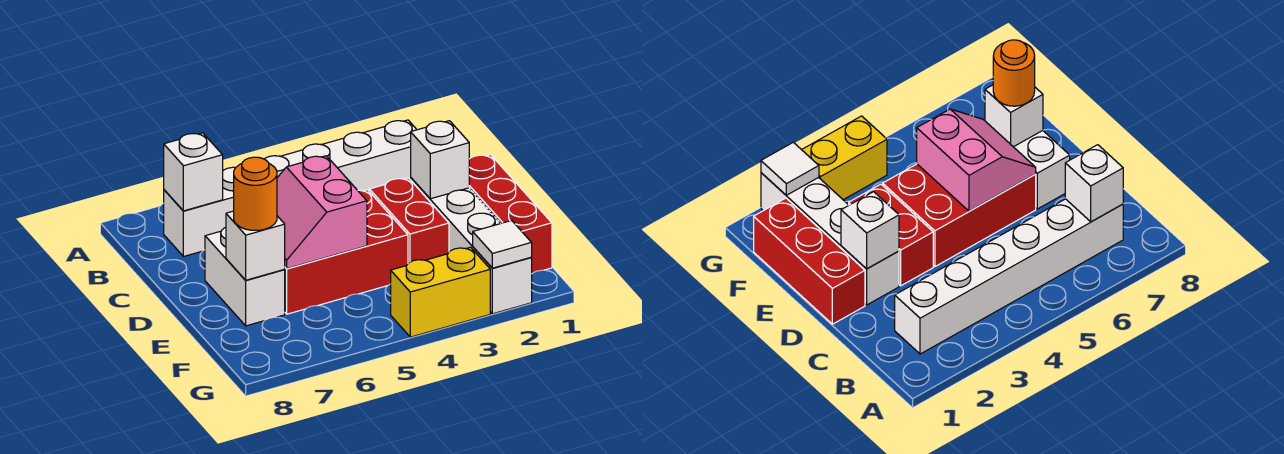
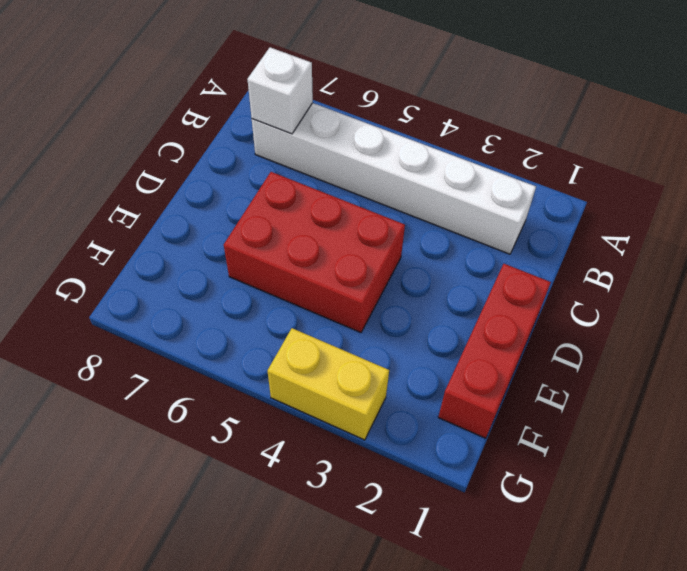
none -> white 1x4 brick [411,178,532,314]
none -> red 1x2 brick [369,178,449,263]
none -> white 1x2 brick [205,227,285,326]

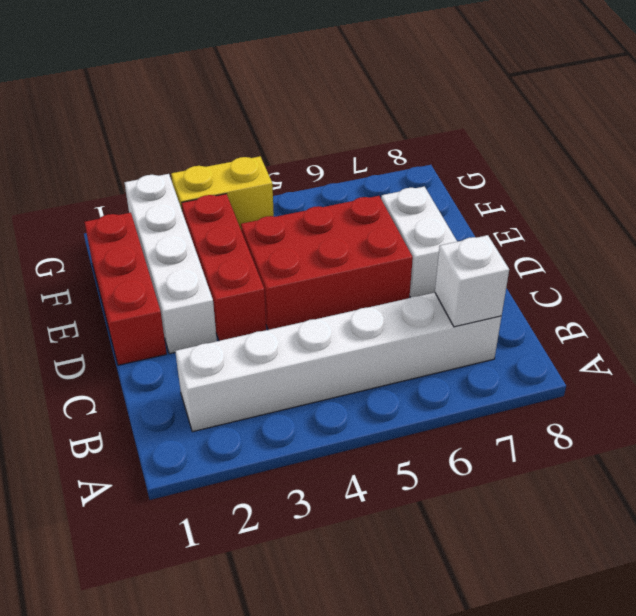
red 1x3 brick [182,194,266,341] -> red 1x2 brick [369,178,449,263]
none -> white 1x1 brick [411,121,469,199]
none -> pink 2x2 slope [277,156,367,269]
none -> white 1x1 brick [226,211,285,280]

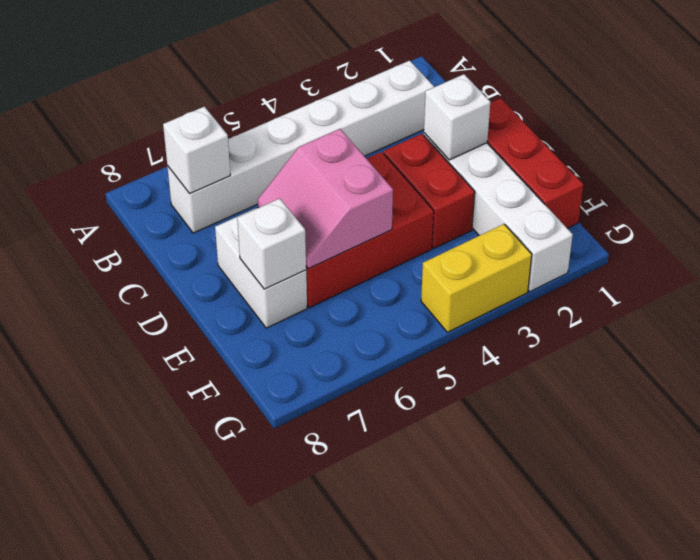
none -> white 1x1 tile [473,220,532,268]
none -> orange 1x1 round brick [234,157,277,230]

